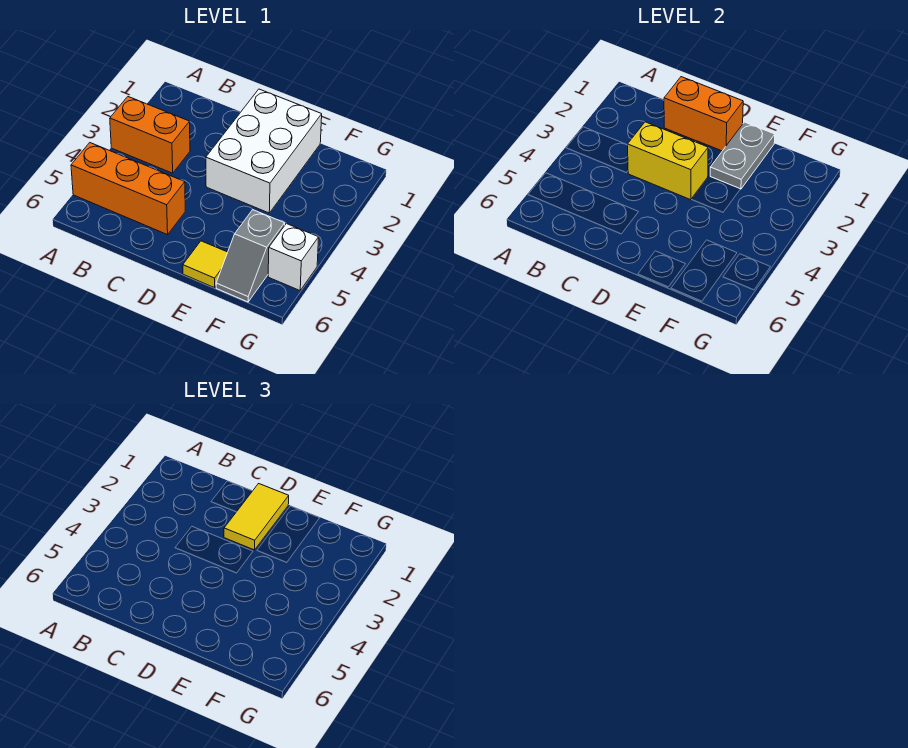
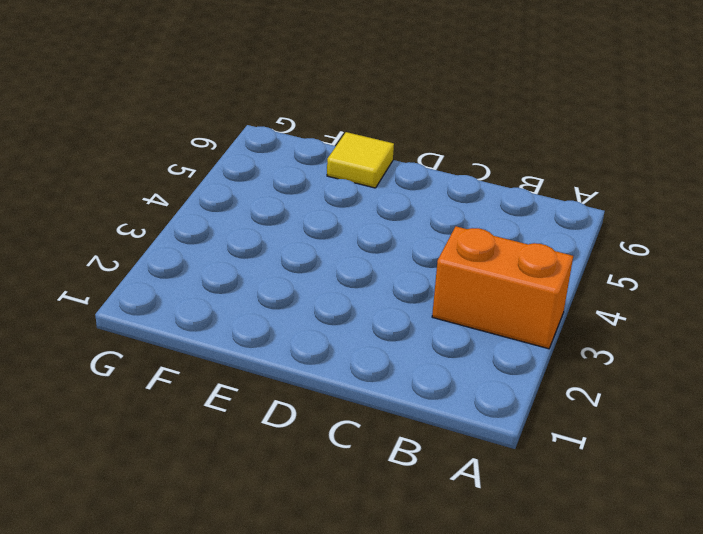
none -> orange 1x3 brick [71,143,185,235]
none -> white 2x3 brick [206,89,322,213]

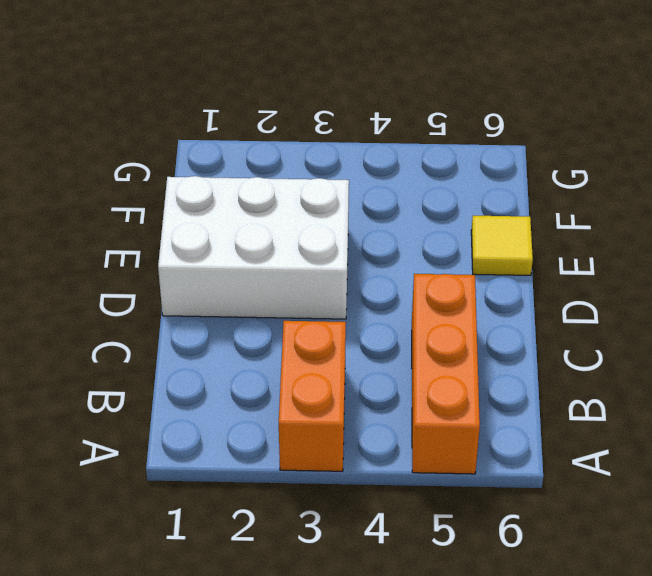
none -> grey 1x2 slope [216,210,285,302]
none -> white 1x1 brick [268,224,319,290]

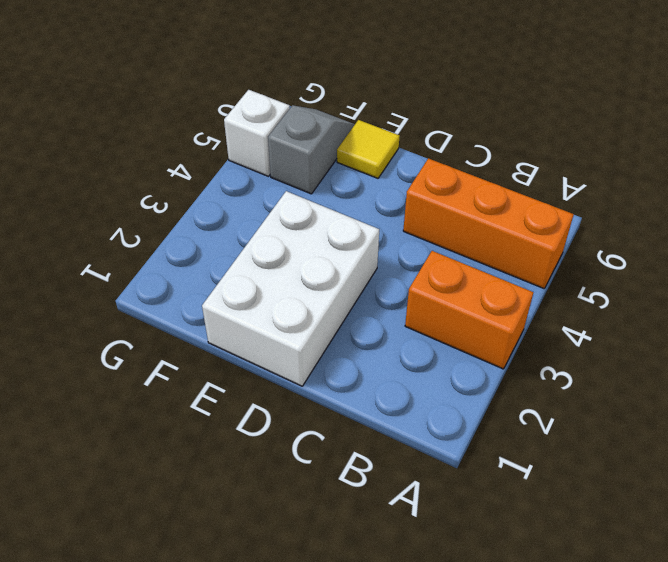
none -> orange 1x2 brick [664,77,743,151]
none -> yellow 1x2 brick [628,122,708,200]

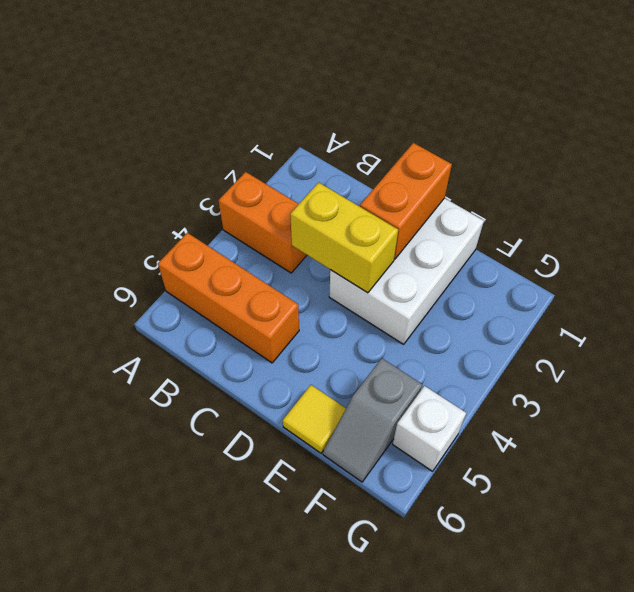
orange 1x2 brick [360,143,452,259] -> orange 1x2 brick turned to [664,77,743,151]
none -> grey 1x2 plate [710,122,775,189]
none -> yellow 1x2 tile [224,484,289,550]

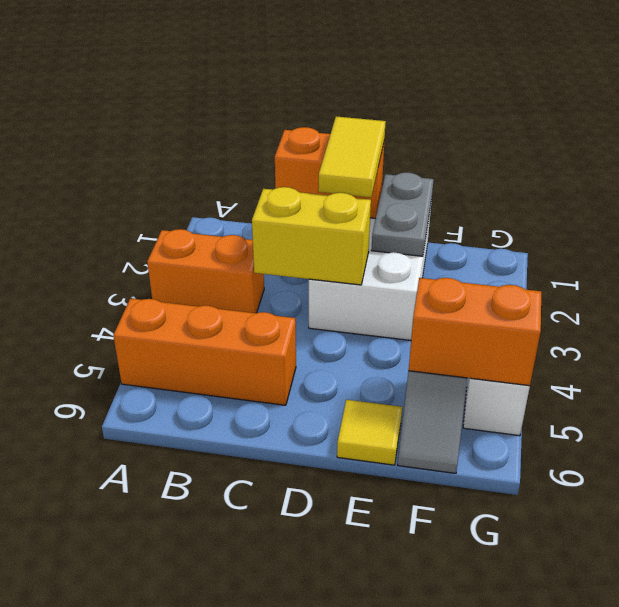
orange 1x2 brick [409,278,541,386] -> none

